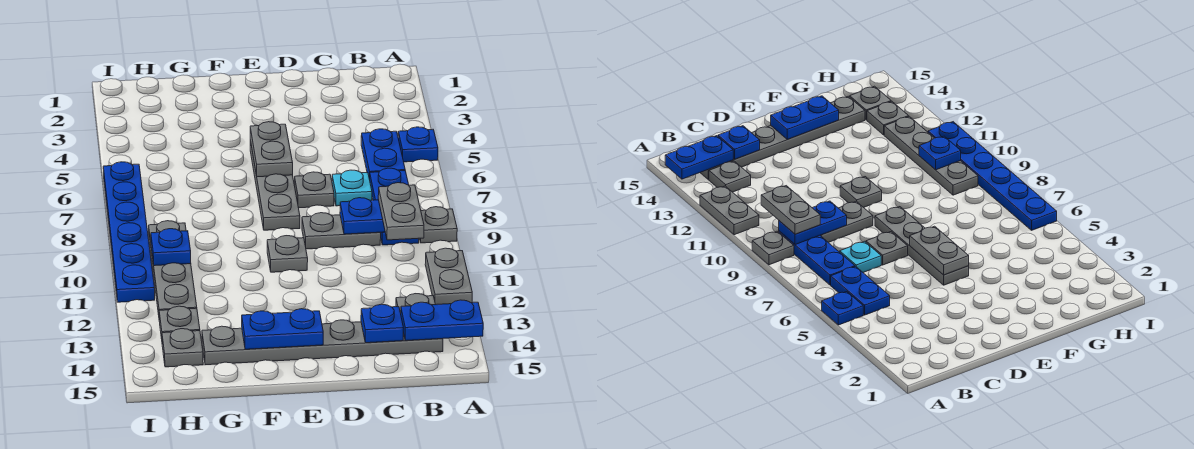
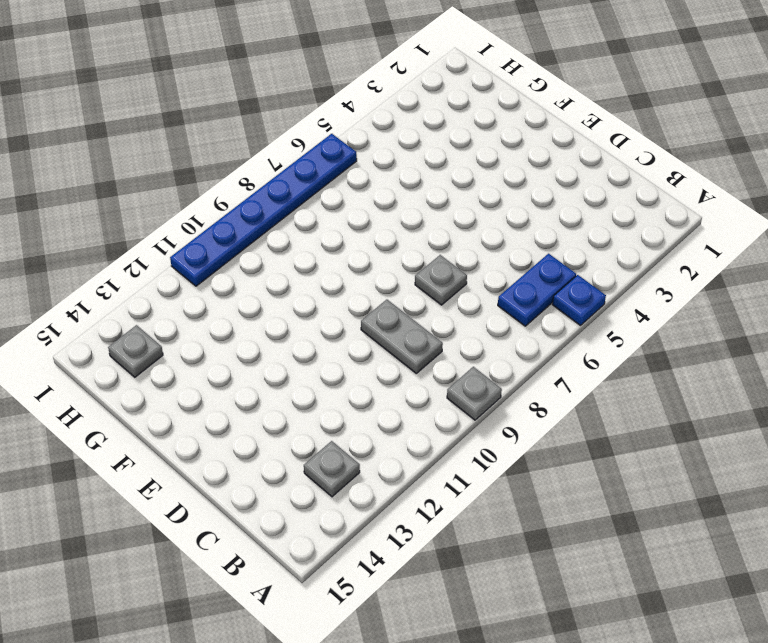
none -> grey 1x2 plate [425,248,472,305]
none -> blue 1x3 plate [369,168,419,245]
none -> grey 1x6 plate [202,320,443,365]

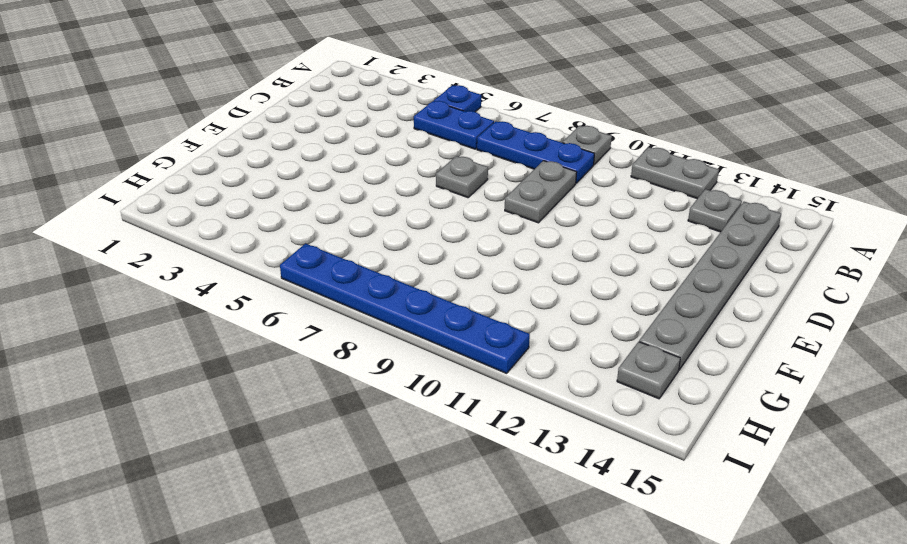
none -> cyan 1x1 plate [332,170,372,206]
none -> grey 1x4 plate [250,140,300,230]
none -> grey 1x1 plate [267,236,308,272]

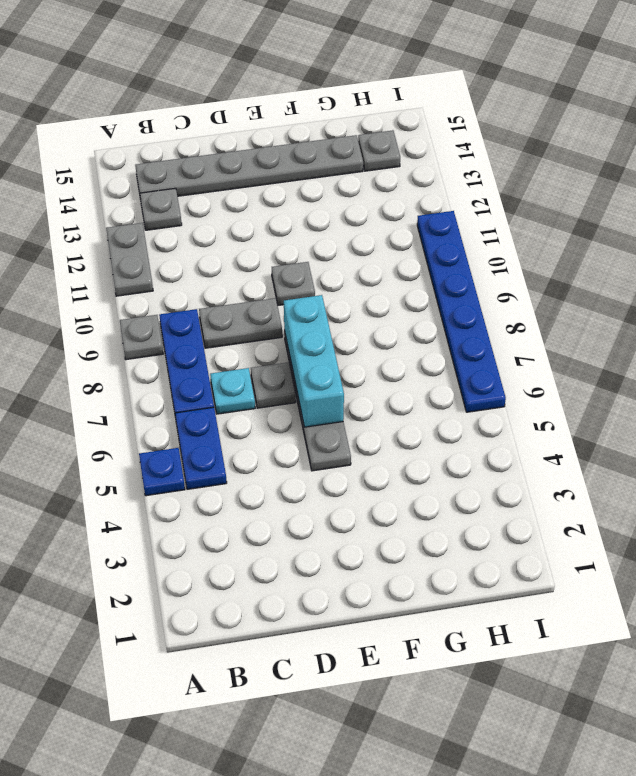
cyan 1x3 brick [284,295,344,427] -> grey 1x2 plate [250,122,293,177]
none -> grey 1x4 plate [149,221,197,315]
none -> grey 1x1 plate [159,306,200,339]
none -> blue 1x2 plate [401,300,483,341]

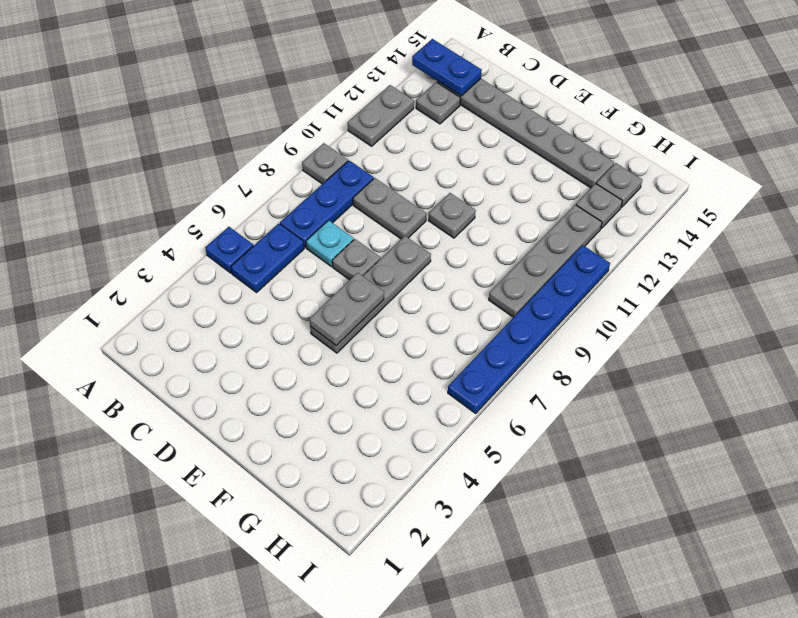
none -> blue 1x2 plate [340,198,385,234]
none -> blue 1x1 plate [361,304,403,343]
none -> blue 1x2 plate [242,309,323,349]

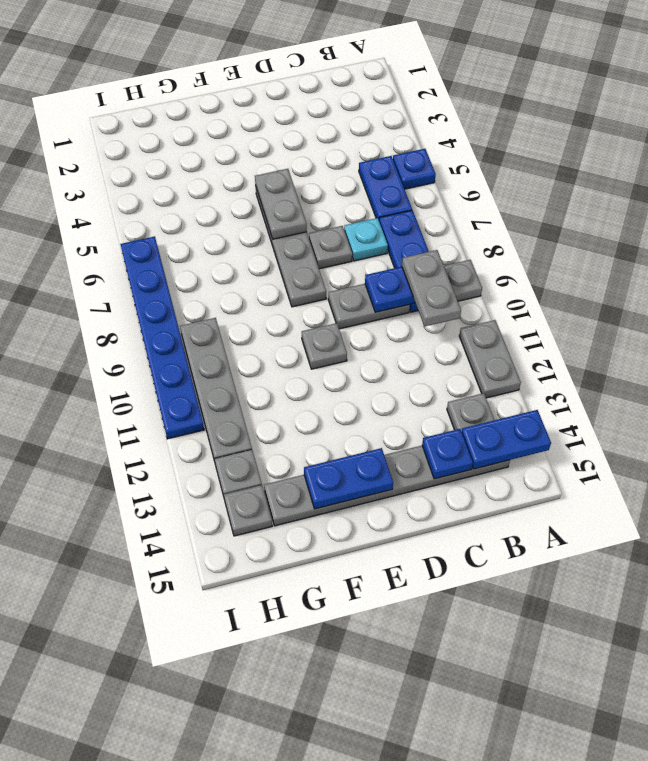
none -> blue 1x1 plate [151,229,191,266]

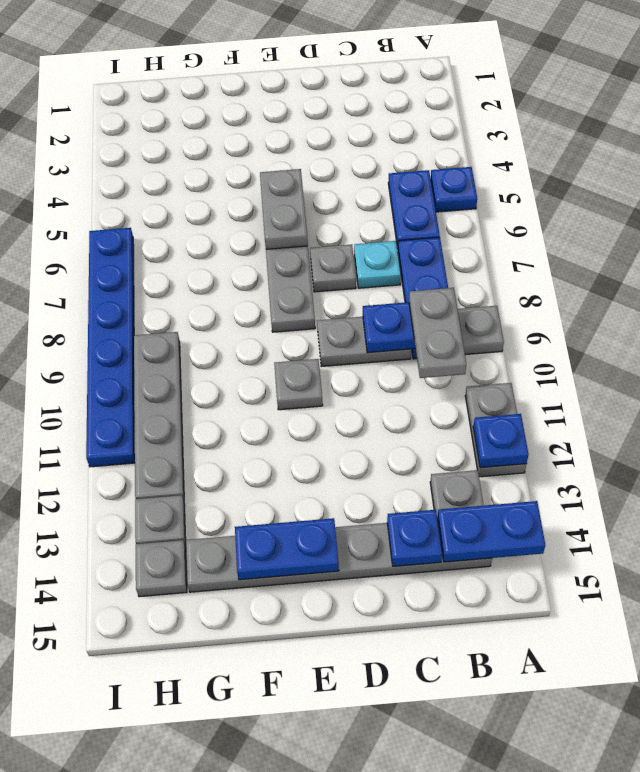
blue 1x1 plate [473,414,529,468] -> blue 1x1 plate moved to [151,229,191,266]

